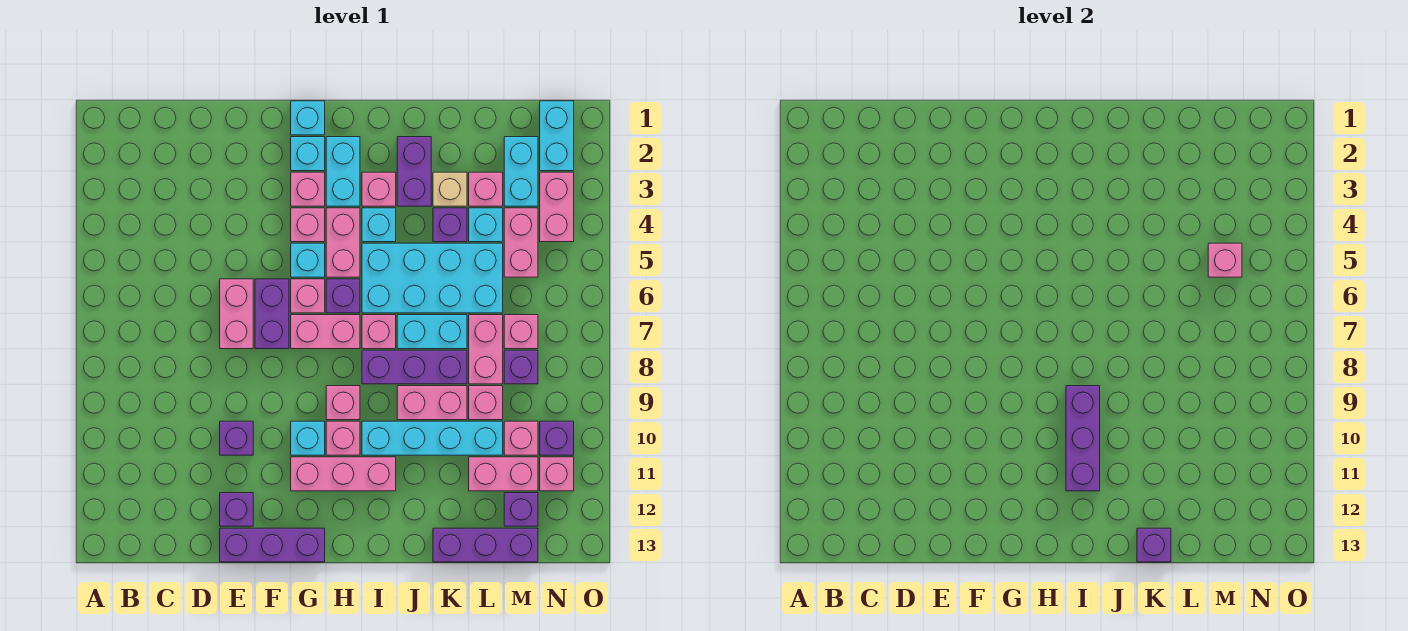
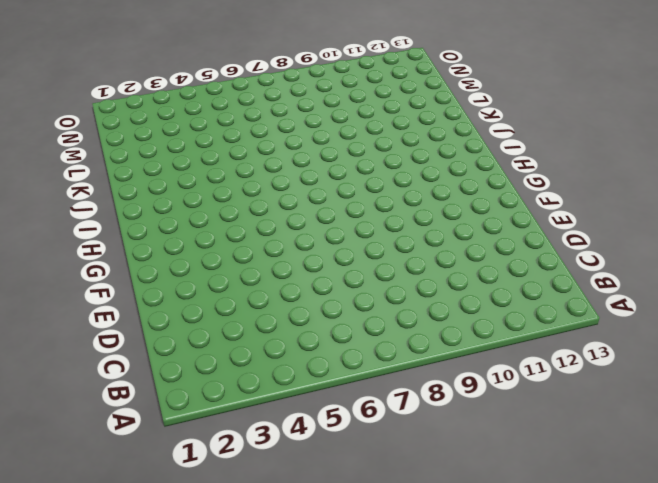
none -> pink 1x2 brick [220,279,253,349]
none -> purple 1x1 brick [220,421,253,455]
none -> purple 1x1 brick [220,493,253,526]
none -> purple 1x3 brick [220,528,325,562]

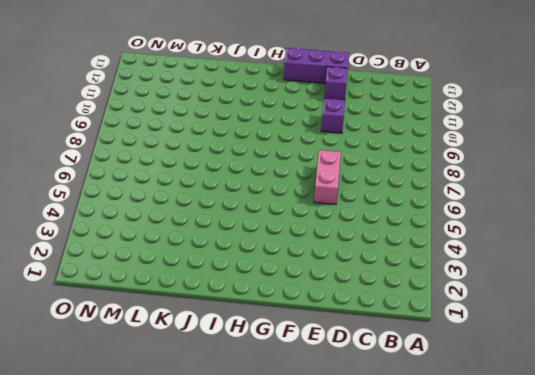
none -> purple 1x2 brick [255,279,289,349]
none -> cyan 1x1 brick [291,101,325,135]
none -> cyan 1x1 brick [291,137,325,171]
none -> pink 1x1 brick [291,172,325,206]

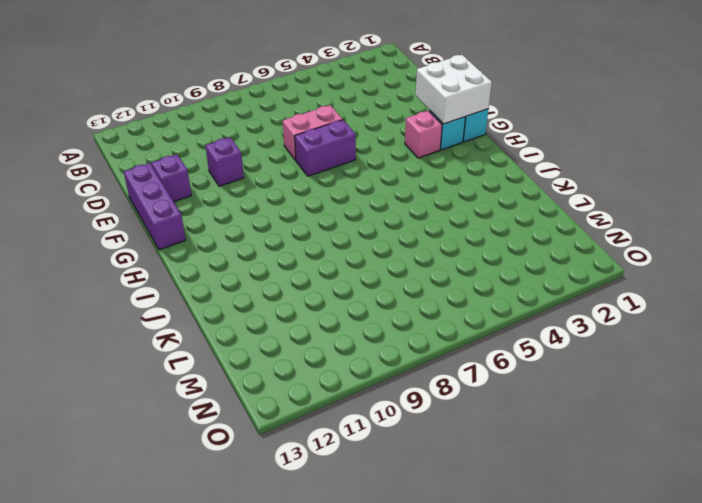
white 2x2 brick [416,55,492,124] -> none
none -> pink 1x1 brick [291,208,325,242]
none -> cyan 1x1 brick [291,243,325,277]
none -> pink 1x1 brick [291,279,325,313]
none -> pink 1x2 brick [291,315,360,349]

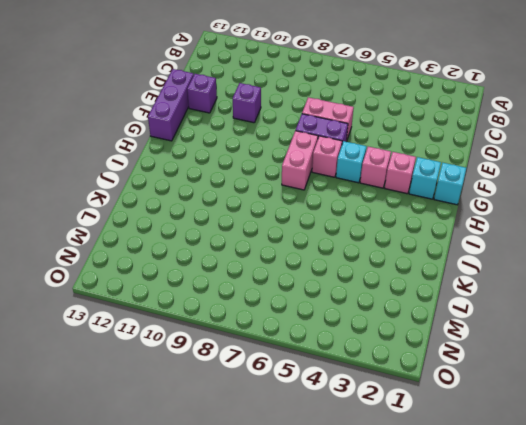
none -> cyan 1x1 brick [291,421,325,455]
none -> pink 1x3 brick [291,457,396,491]
none -> cyan 1x2 brick [326,137,360,206]
none -> pink 1x2 brick [326,208,360,277]

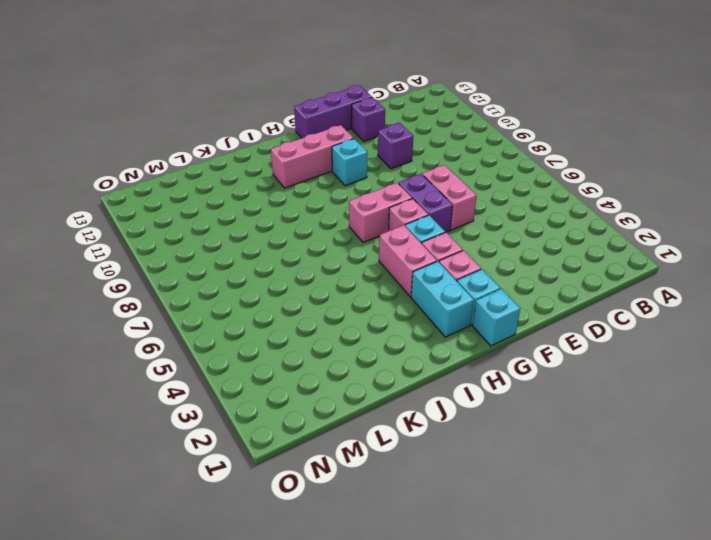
none -> purple 1x1 brick [326,279,360,313]
none -> pink 1x1 brick [326,386,360,420]
none -> pink 1x1 brick [326,421,360,455]
none -> pink 1x1 brick [362,172,396,206]

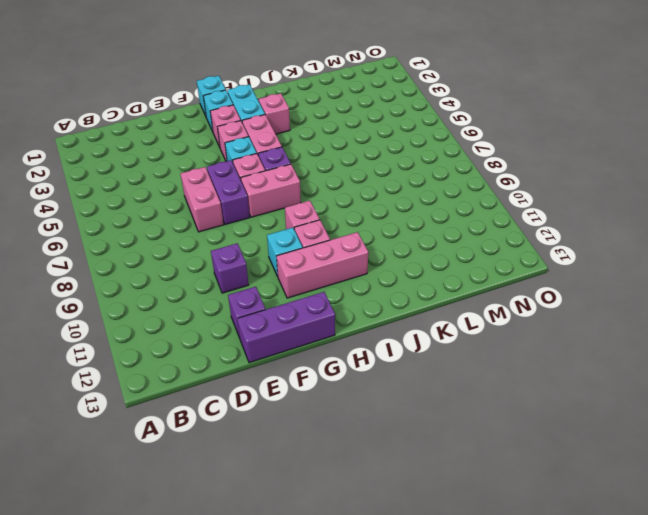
none -> cyan 1x1 brick [362,208,396,242]
none -> cyan 2x4 brick [362,243,503,313]
none -> pink 1x1 brick [362,315,396,349]
none -> purple 1x3 brick [362,350,467,384]

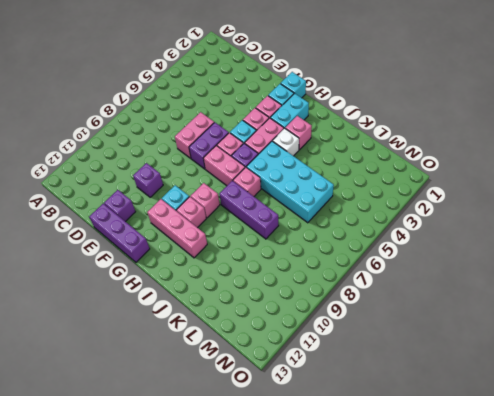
white 1x1 brick [273,128,299,156] -> cyan 1x1 brick [362,208,396,242]
none -> cyan 1x4 brick [362,421,503,455]
none -> purple 1x2 brick [397,137,431,206]
none -> cyan 1x2 brick [397,315,467,349]
none -> pink 1x2 brick [397,386,467,420]

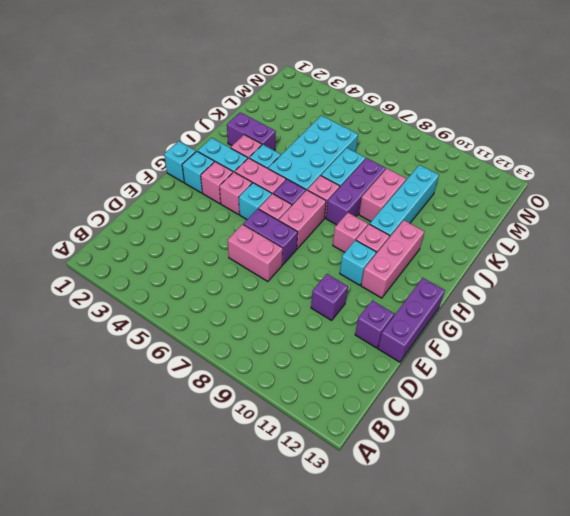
none -> tan 1x1 brick [433,172,467,206]
none -> purple 1x1 brick [433,208,467,242]
none -> purple 1x3 brick [433,528,538,562]
none -> pink 1x1 brick [469,172,503,206]

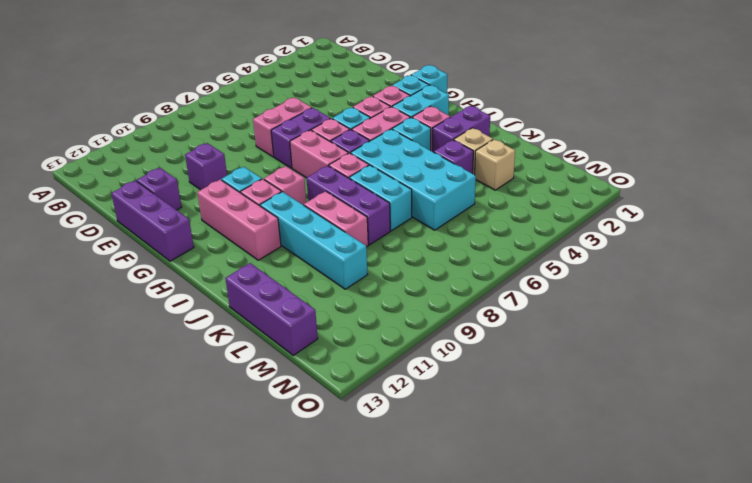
tan 1x1 brick [475,139,515,190] -> pink 1x1 brick [469,172,503,206]
none -> cyan 1x1 brick [469,208,503,242]
none -> pink 1x2 brick [469,315,503,384]
none -> pink 1x1 brick [469,386,503,420]
none -> pink 1x2 brick [469,457,538,491]

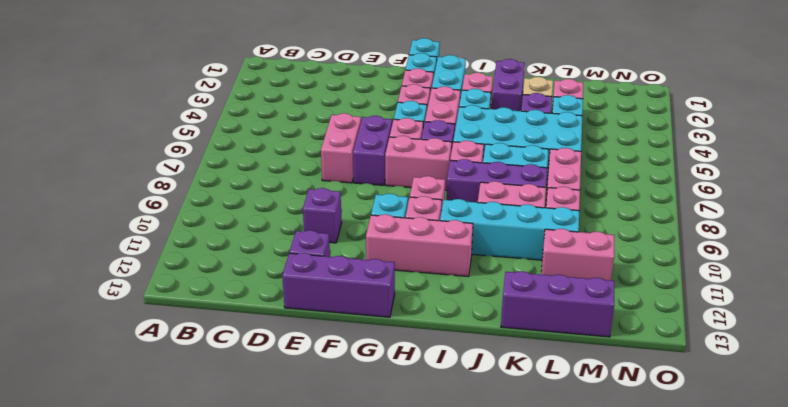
none -> cyan 1x2 brick [504,137,538,206]
none -> pink 1x2 brick [504,208,538,277]
none -> pink 1x1 brick [504,315,538,349]
none -> purple 1x1 brick [504,350,538,384]

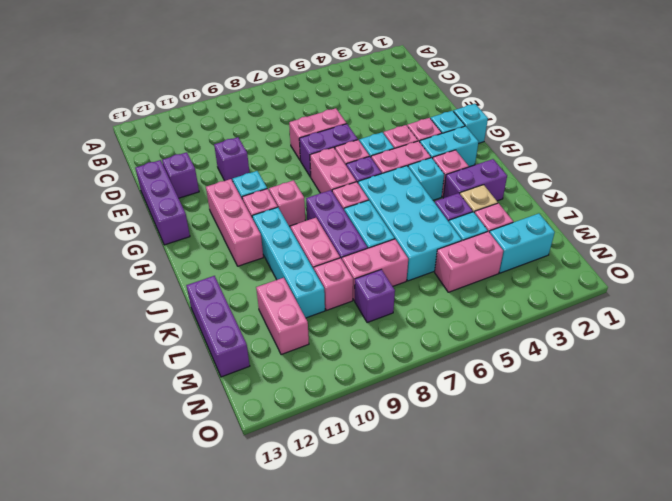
none -> pink 1x1 brick [504,315,538,349]
none -> pink 1x1 brick [504,421,538,455]
none -> purple 1x1 brick [504,493,538,526]
none -> cyan 1x2 brick [540,101,574,171]

